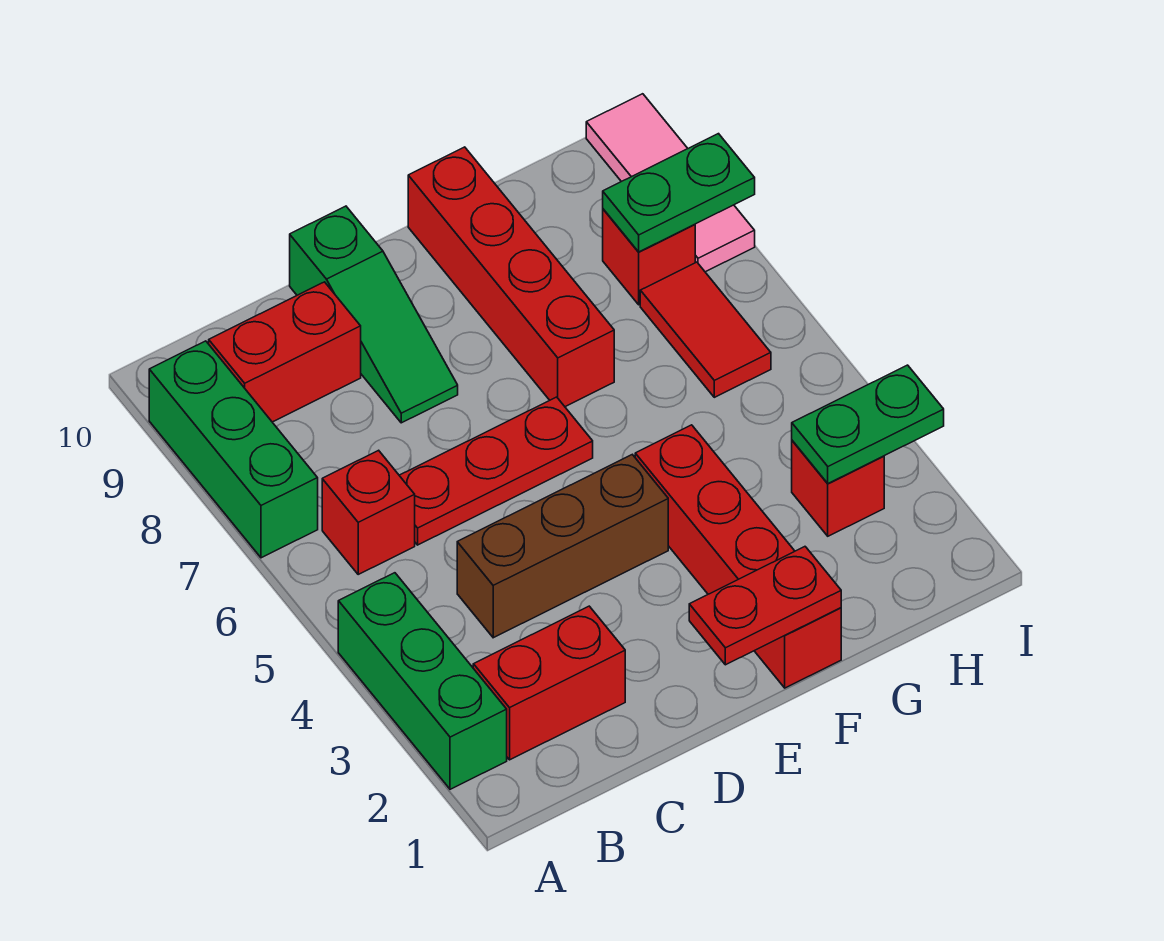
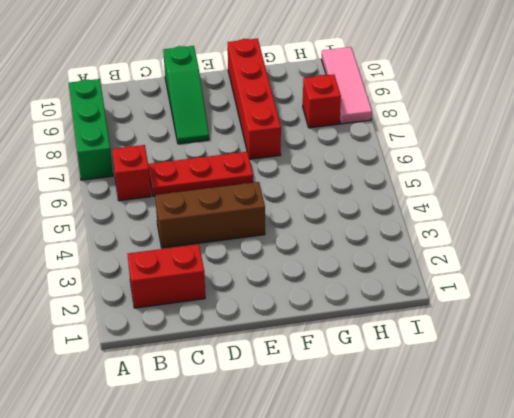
none -> green 1x3 brick [338,573,507,789]
none -> red 1x2 brick [209,282,361,422]
none -> red 1x4 brick [635,425,841,688]

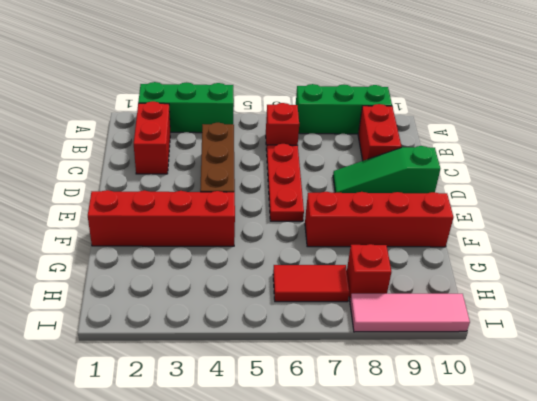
none -> red 1x1 brick [792,441,884,536]
none -> red 1x2 plate [689,547,841,665]
none -> green 1x2 plate [792,365,944,483]

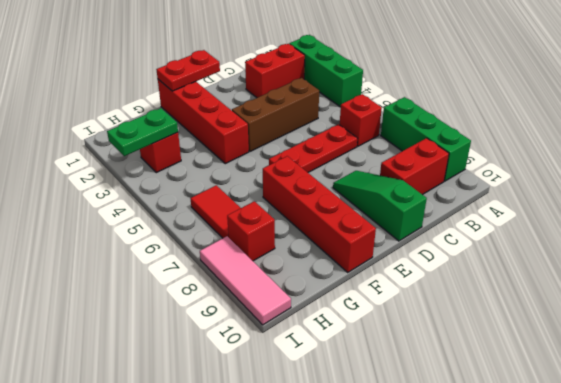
none -> green 1x2 plate [603,134,755,252]

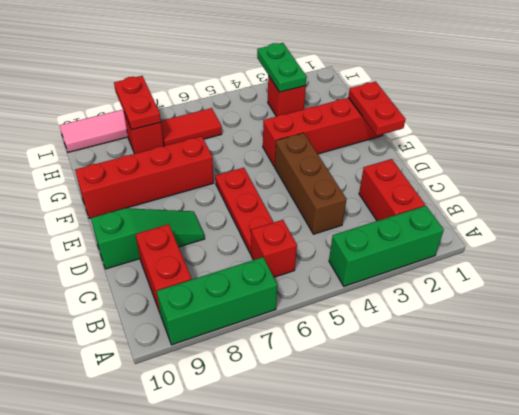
red 1x2 plate [114,76,161,130] -> green 1x2 plate [603,134,755,252]

